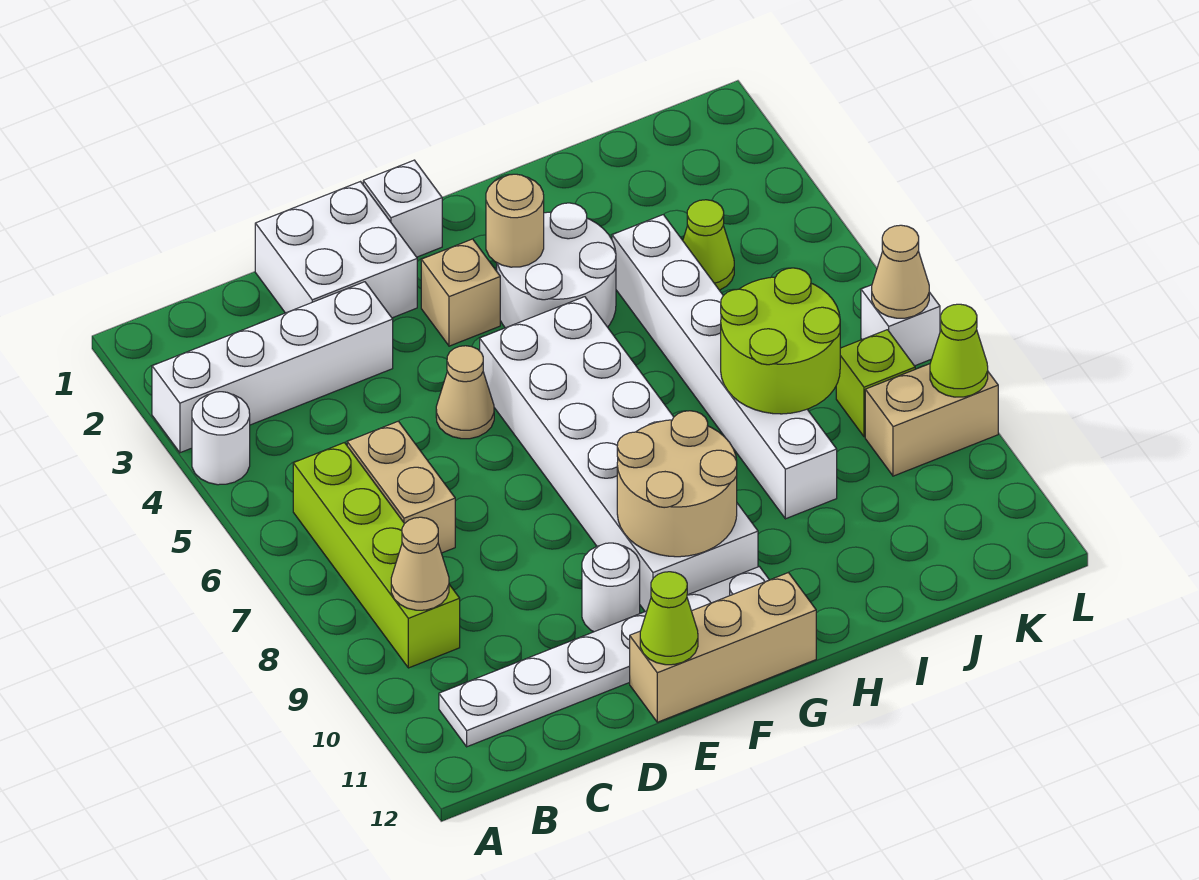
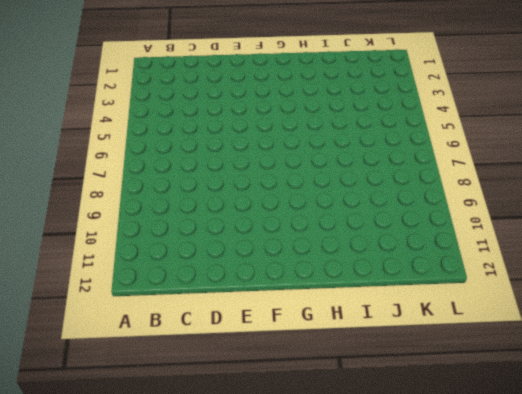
none -> white 1x4 brick [152,282,393,453]
none -> white 1x1 round brick [192,392,250,485]
none -> lime 1x4 brick [293,443,460,668]

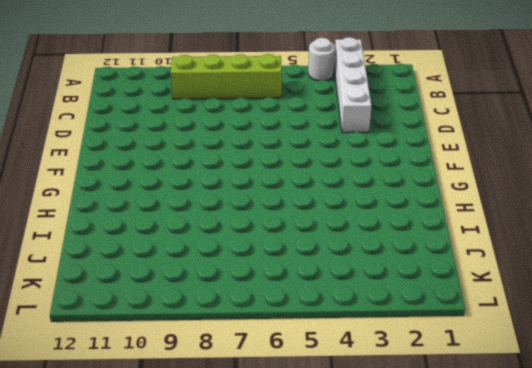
none -> white 1x6 plate [439,567,769,747]
none -> tan 1x2 brick [347,421,455,553]
none -> white 2x2 brick [255,182,417,318]

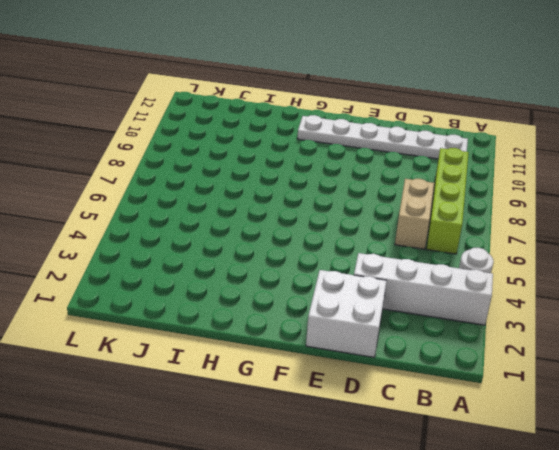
none -> tan 1x1 cone [436,346,494,439]
none -> white 1x1 round brick [582,543,640,632]
none -> tan 1x3 brick [630,572,816,722]

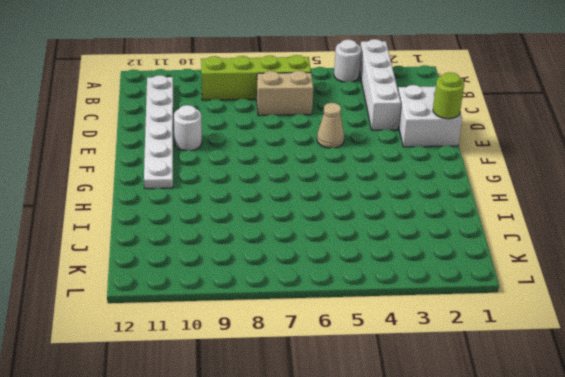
lime 1x1 round brick [433,72,464,119] -> none
none -> tan 1x3 brick [630,572,816,722]
none -> white 1x1 brick [363,160,442,257]
none -> tan 1x1 brick [421,239,500,346]

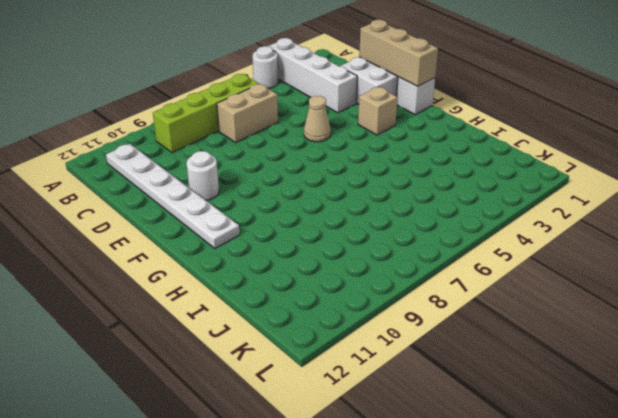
tan 1x3 brick [359,20,438,86] -> tan 1x3 brick moved to [630,572,816,722]
none -> white 2x6 brick [480,297,758,611]
none -> white 2x2 round brick [497,203,616,328]
none -> white 1x6 brick [612,215,837,519]

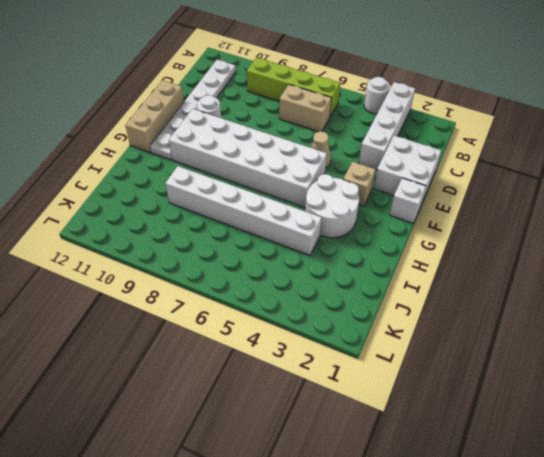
none -> lime 1x1 cone [683,200,734,290]
none -> lime 1x1 brick [836,330,915,437]
none -> tan 1x2 brick [865,364,998,476]

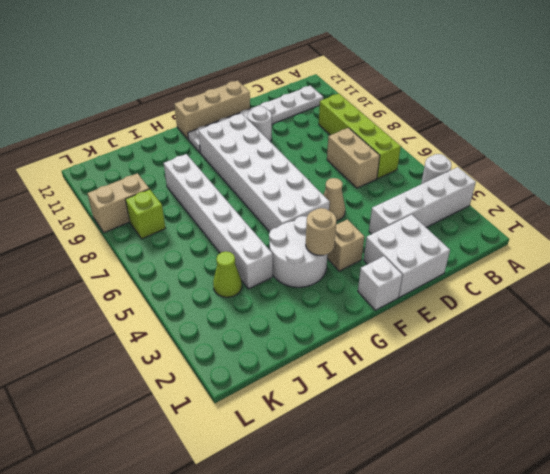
none -> white 1x1 brick [861,285,940,366]
none -> tan 1x1 cone [391,517,449,610]
none -> lime 1x1 cone [640,572,698,665]

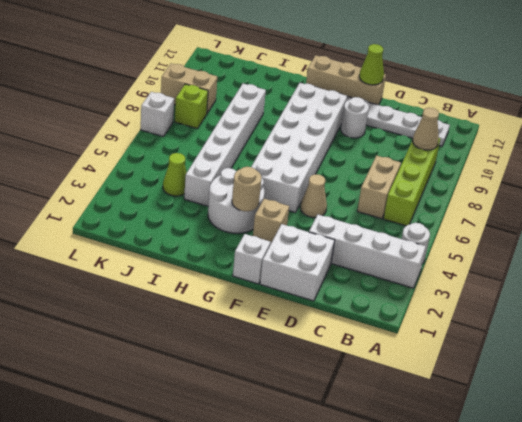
none -> tan 2x2 round brick [617,411,737,557]
none -> lime 2x2 round brick [721,268,840,414]
none -> tan 1x1 cone [872,225,929,318]

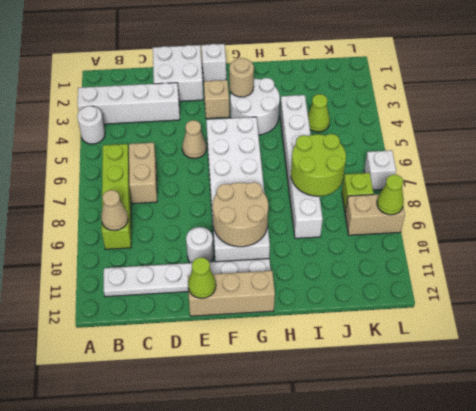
none -> tan 1x1 cone [872,225,929,318]

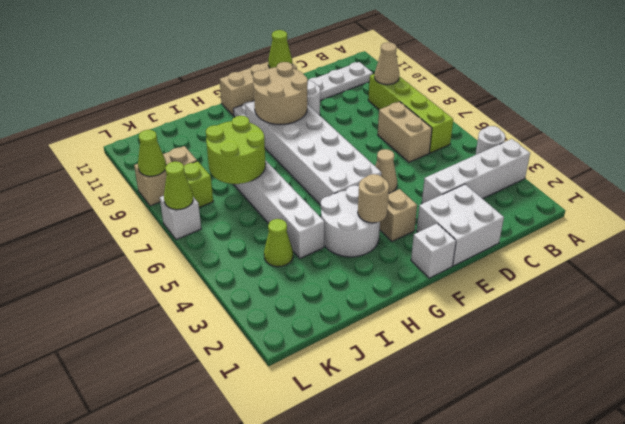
lime 1x1 cone [164,161,193,210] -> tan 1x1 cone [872,225,929,318]

